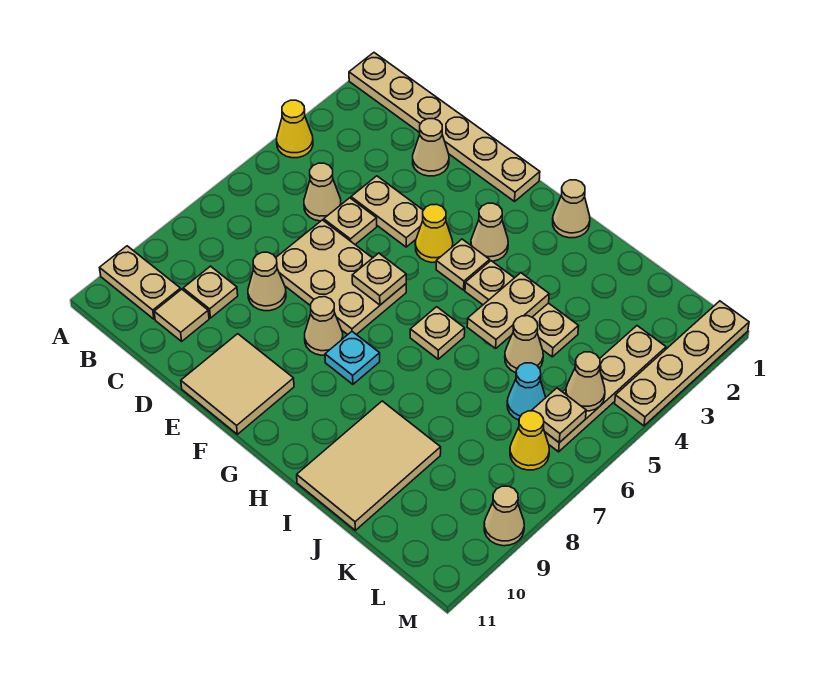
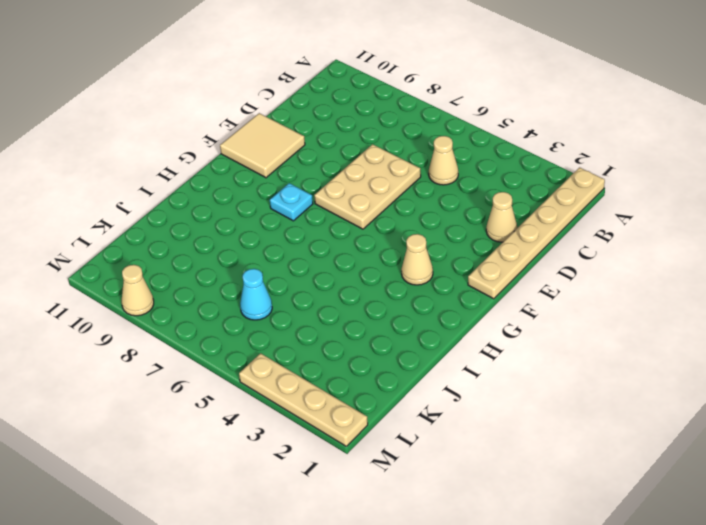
none -> yellow 1x1 cone [277,100,313,158]
none -> tan 1x2 plate [100,246,181,319]
none -> tan 1x1 plate [183,266,238,318]
none -> tan 1x1 tile [154,289,209,341]

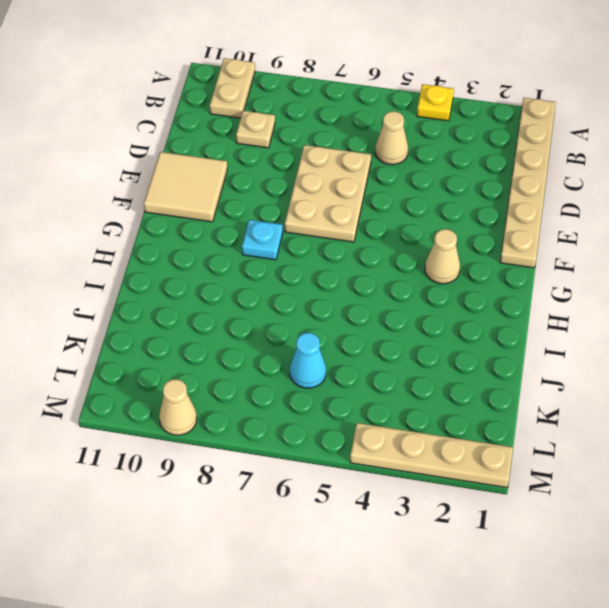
yellow 1x1 plate [417,84,454,121] -> yellow 1x1 cone [277,100,313,158]
none -> tan 1x1 tile [154,289,209,341]
none -> tan 1x1 cone [413,119,449,176]
none -> tan 1x2 plate [351,176,423,247]
none -> tan 1x1 plate [324,198,377,245]

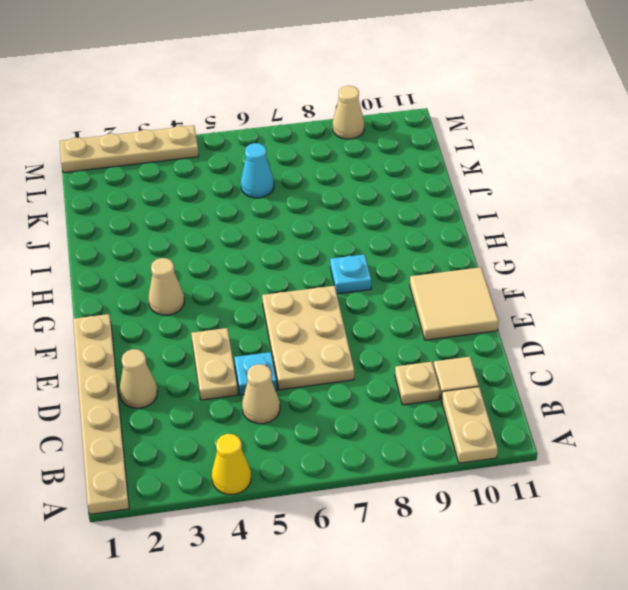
cyan 1x1 plate [234,352,277,395] -> tan 1x1 plate [324,198,377,245]
none -> tan 1x1 cone [248,252,286,311]
none -> yellow 1x1 cone [415,204,453,263]
none -> tan 1x1 cone [305,297,343,355]
none -> tan 1x1 plate [436,239,490,290]

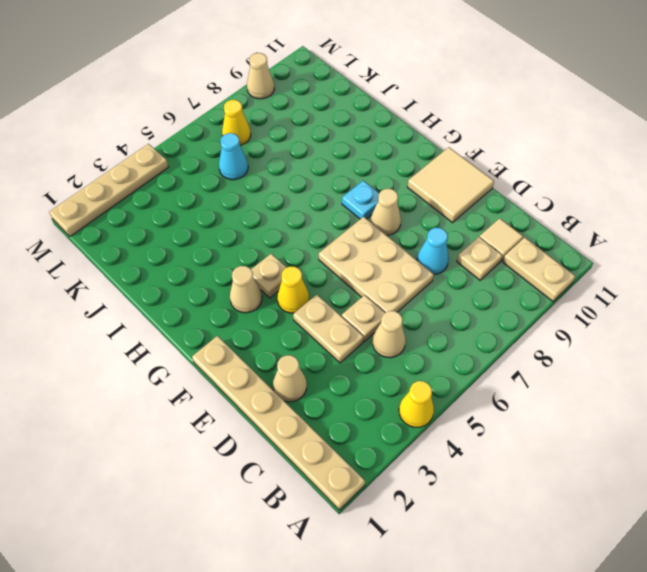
cyan 1x1 cone [417,228,449,274] -> tan 1x1 cone [248,252,286,311]
none -> tan 1x1 cone [553,180,590,238]
none -> tan 1x3 plate [465,261,579,357]
none -> tan 1x1 plate [410,307,465,359]
none -> tan 2x3 tile [297,401,441,530]

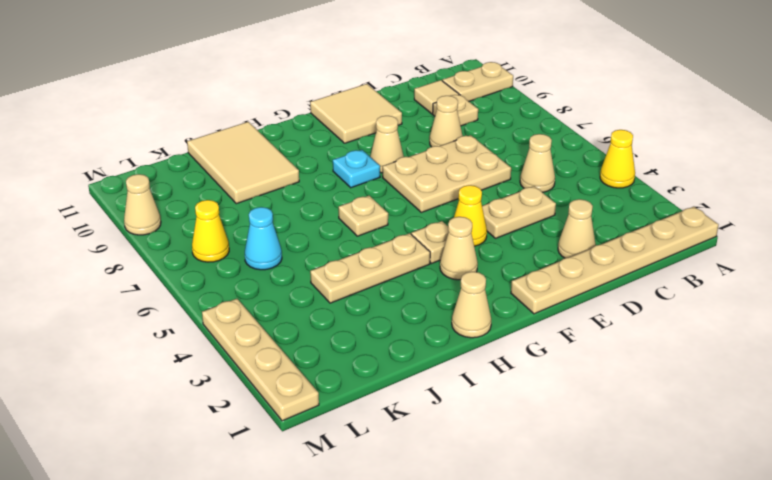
none -> tan 1x1 plate [324,198,377,245]
none -> tan 1x1 cone [505,316,543,373]
none -> tan 1x4 plate [545,326,666,452]
none -> tan 1x1 plate [352,253,406,305]

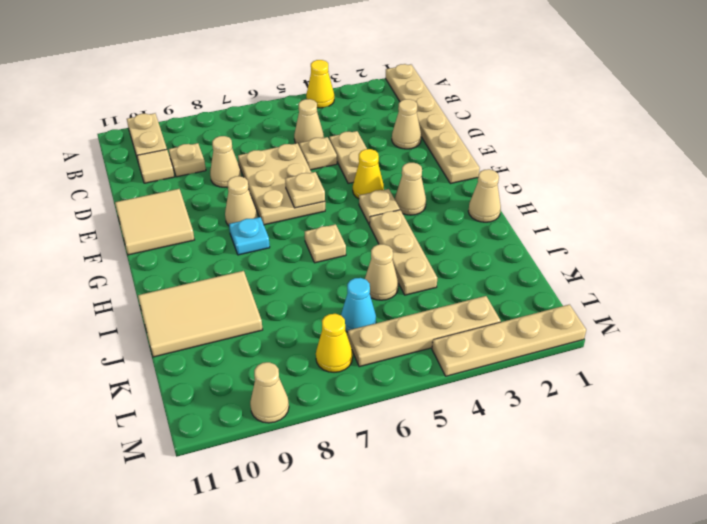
none -> tan 1x2 plate [467,273,549,348]
none -> tan 1x1 cone [566,352,605,411]
none -> tan 1x1 plate [531,388,586,443]

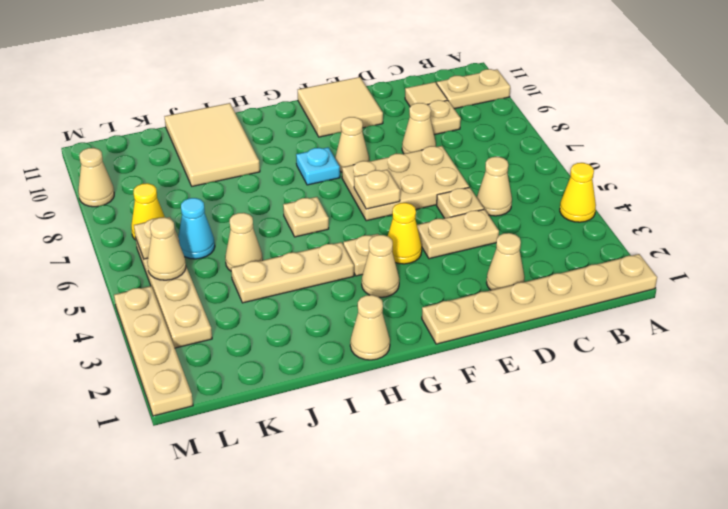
none -> tan 1x2 plate [467,273,549,348]

